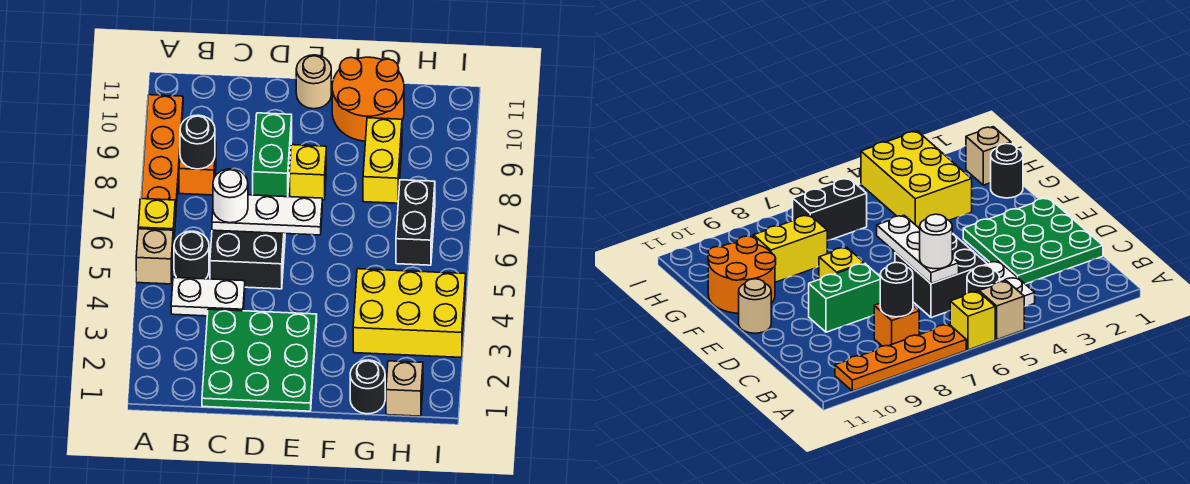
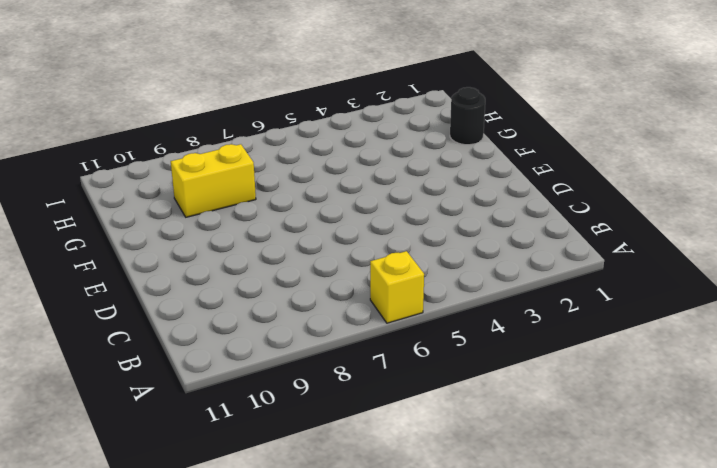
none -> tan 1x1 brick [136,229,173,284]
none -> orange 1x4 plate [141,95,183,221]
none -> white 1x2 plate [171,277,245,316]

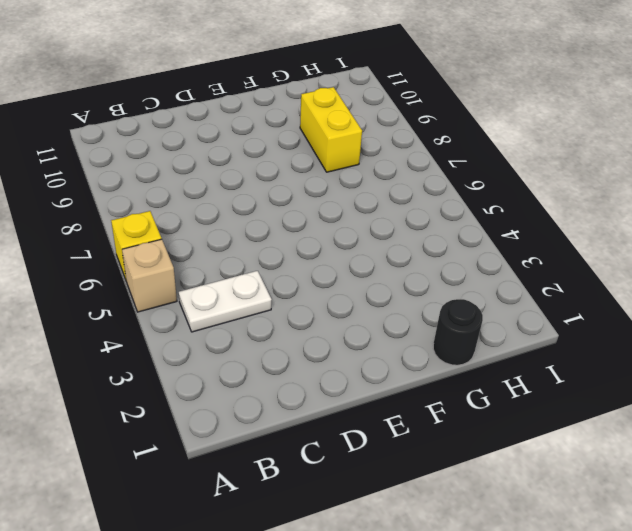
none -> orange 1x4 plate [141,95,183,221]
none -> black 1x1 round brick [174,231,209,279]
none -> orange 1x1 brick [179,141,216,195]

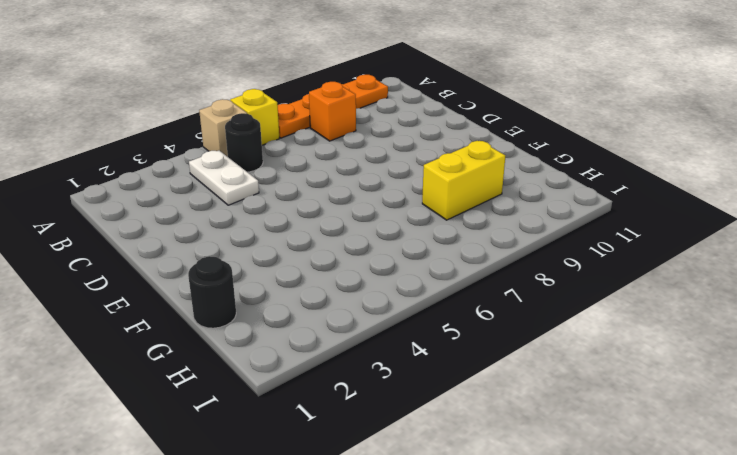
none -> green 3x3 plate [202,309,317,411]
none -> black 2x2 brick [210,230,285,289]
none -> green 1x2 brick [253,113,292,197]

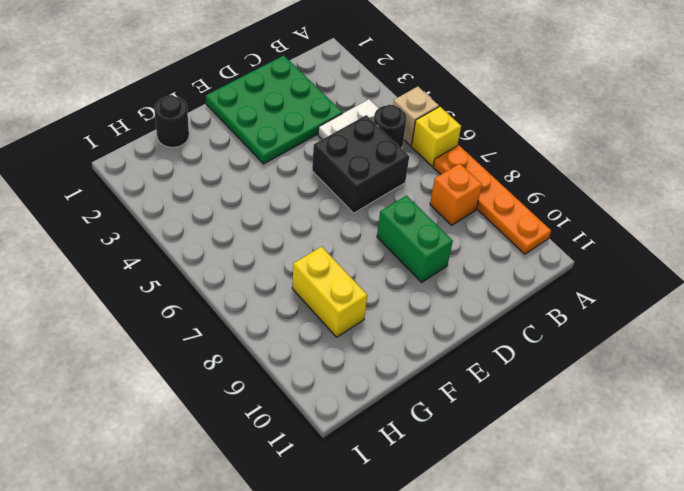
none -> yellow 1x1 brick [290,145,326,200]
none -> tan 1x1 round brick [296,55,331,109]
none -> orange 2x2 round brick [332,57,404,141]

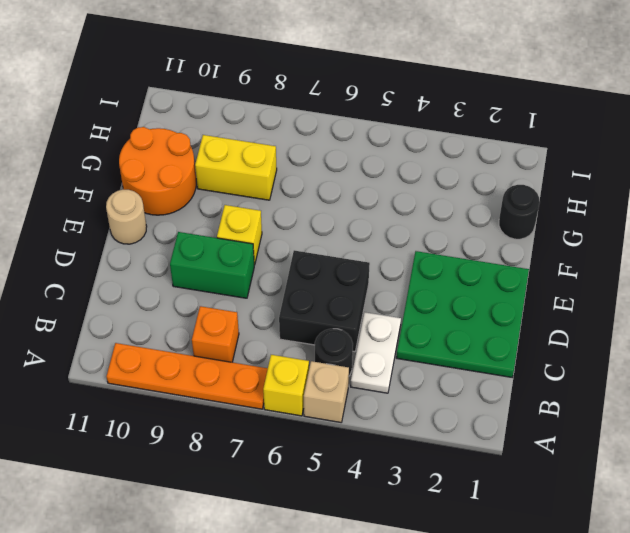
none -> yellow 2x3 brick [353,269,466,358]
none -> tan 1x1 brick [386,361,423,416]
none -> black 1x2 brick [396,180,435,265]

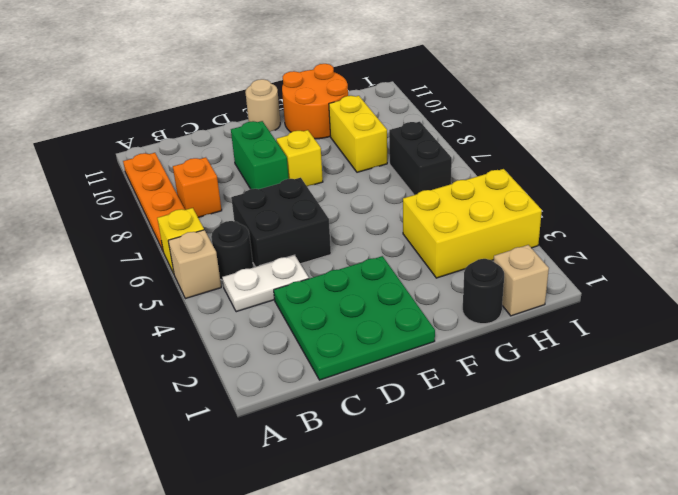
none -> black 1x1 round brick [180,115,215,169]
none -> white 1x3 plate [212,195,322,235]
none -> white 1x1 round brick [213,169,248,223]

